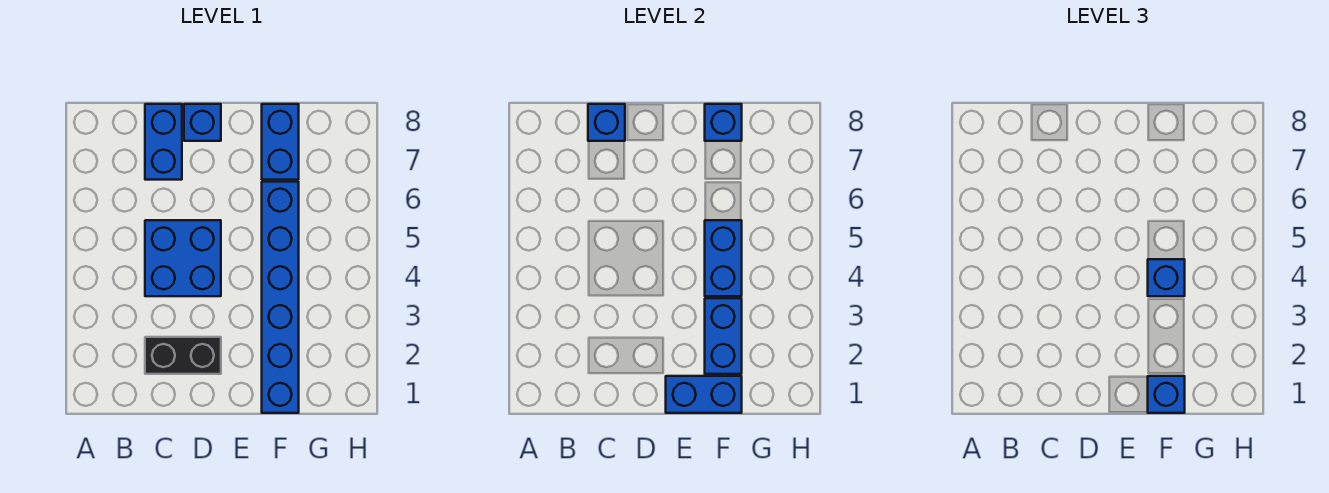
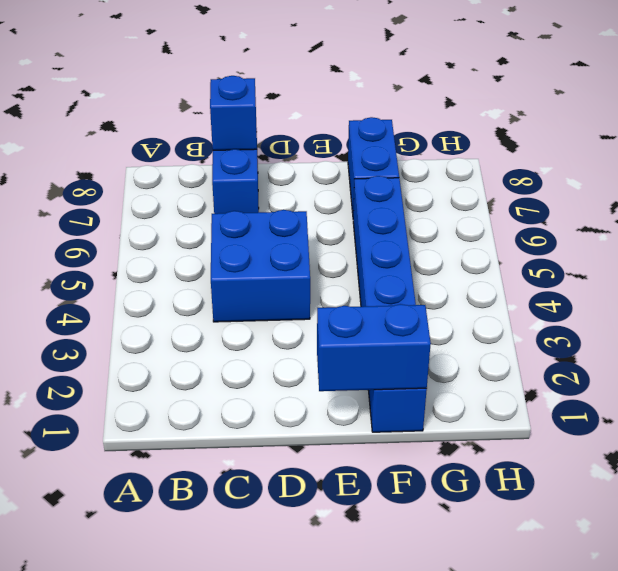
none -> black 1x2 brick [145,337,221,374]
none -> blue 1x1 brick [184,104,221,141]
none -> blue 1x2 brick [705,298,742,374]

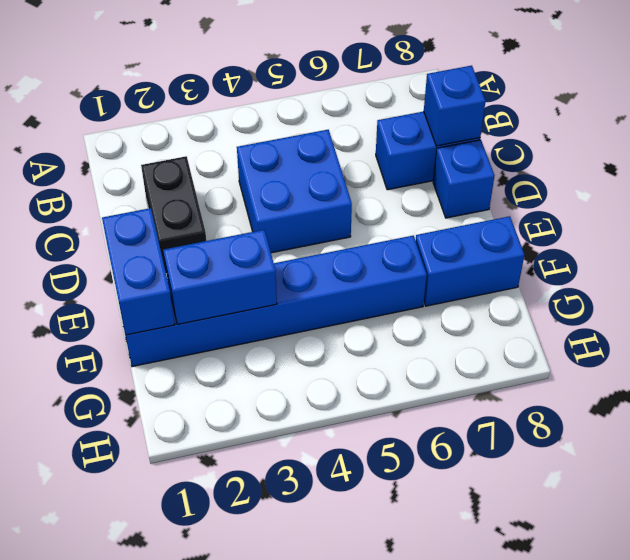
none -> blue 1x2 brick [705,220,742,296]
none -> blue 1x1 brick [705,104,742,141]
none -> blue 1x1 brick [1148,376,1185,413]

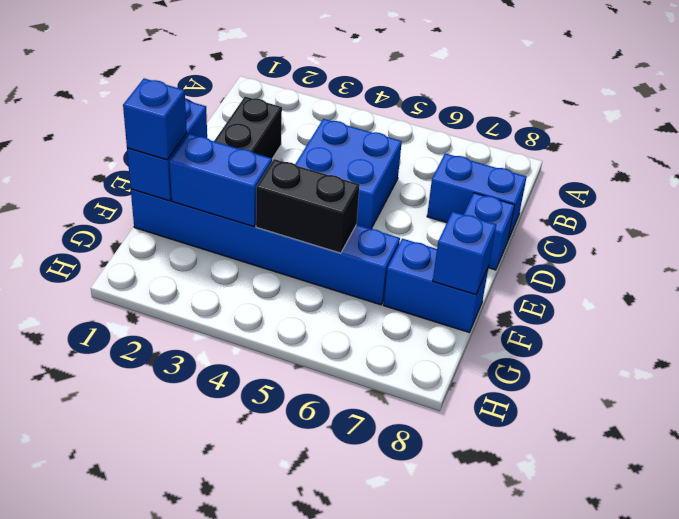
black 1x2 brick [256,159,360,253] -> blue 1x2 brick [705,220,742,296]
none -> blue 1x1 brick [588,104,625,141]
none -> blue 1x1 brick [1148,259,1185,296]

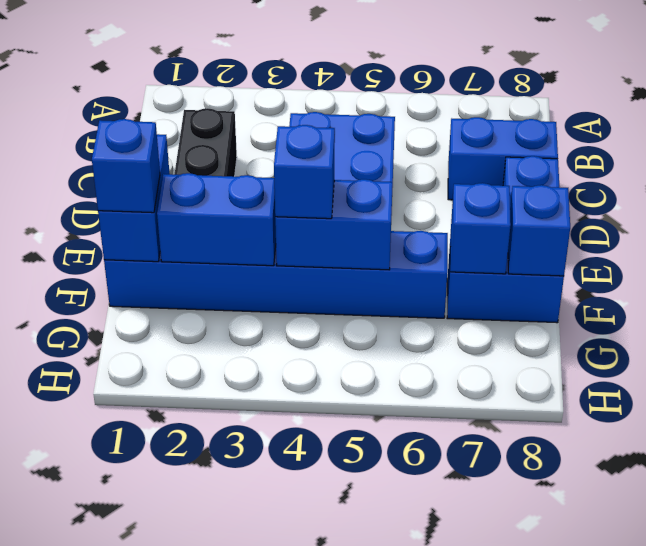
blue 1x1 brick [450,183,511,274] -> blue 1x1 brick moved to [588,104,625,141]

